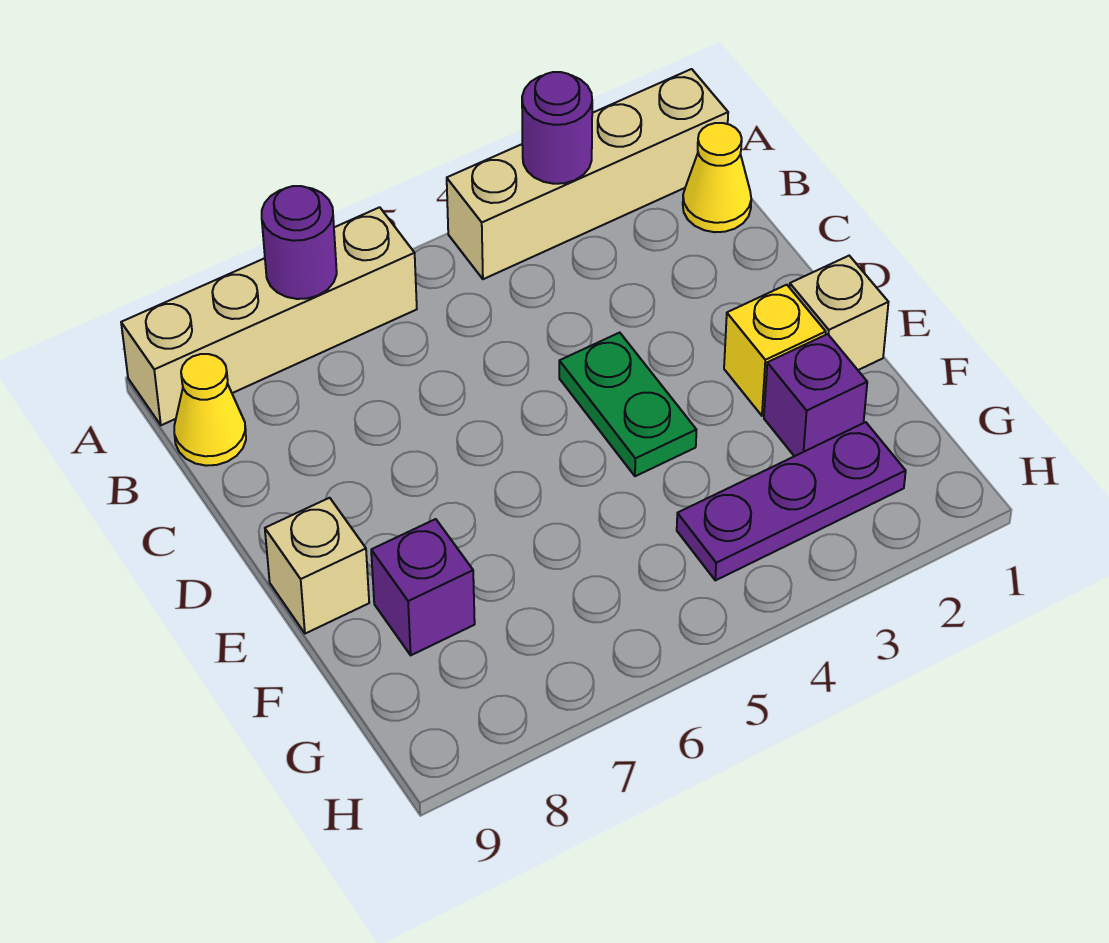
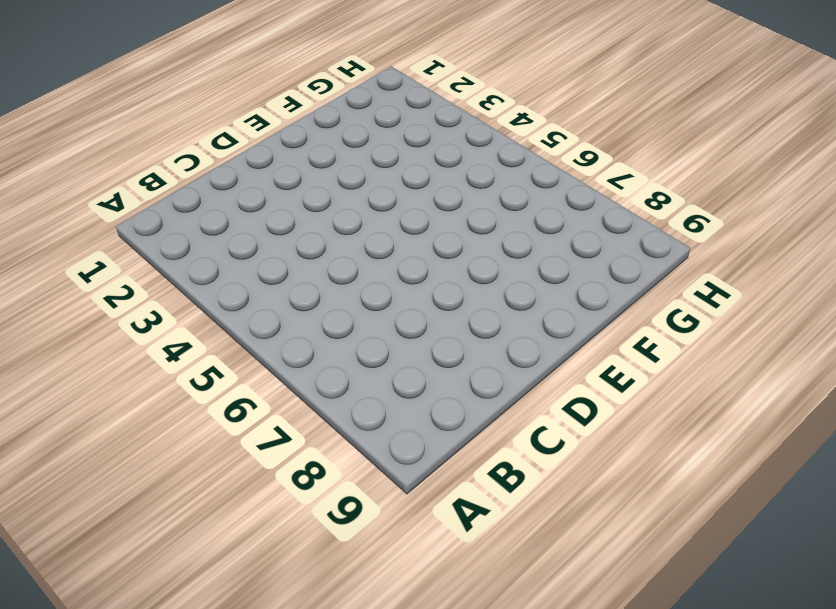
none -> tan 1x4 brick [447,69,728,279]
none -> tan 1x4 brick [121,207,417,425]
none -> yellow 1x1 cone [683,123,751,232]

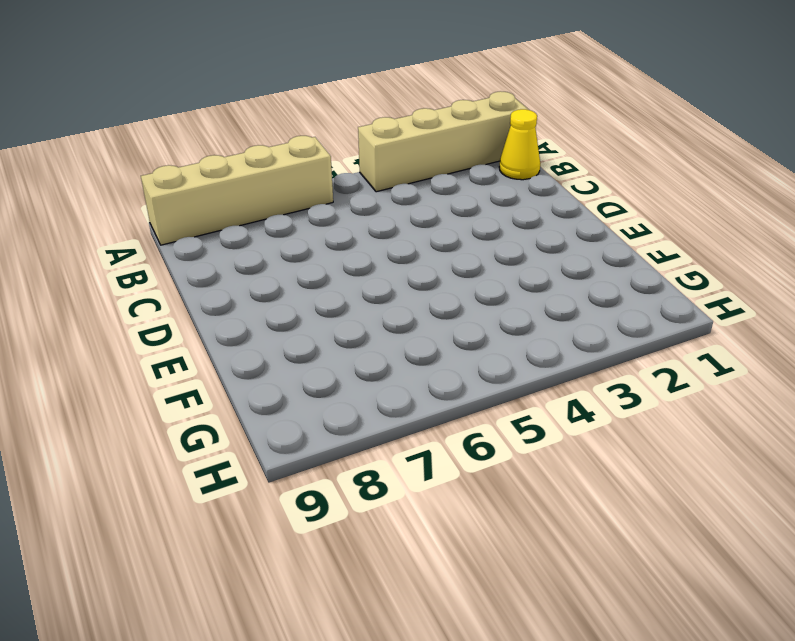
none -> yellow 1x1 cone [174,354,246,466]
none -> green 1x2 plate [559,333,696,476]
none -> tan 1x1 brick [790,256,888,370]

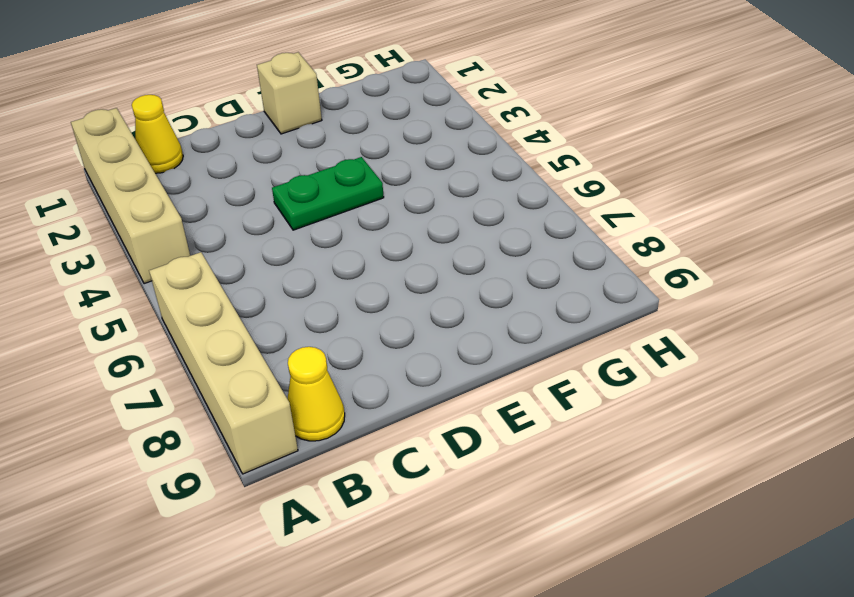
none -> yellow 1x1 brick [724,285,826,416]
none -> tan 1x1 brick [265,498,369,634]
none -> purple 1x1 brick [764,334,867,456]

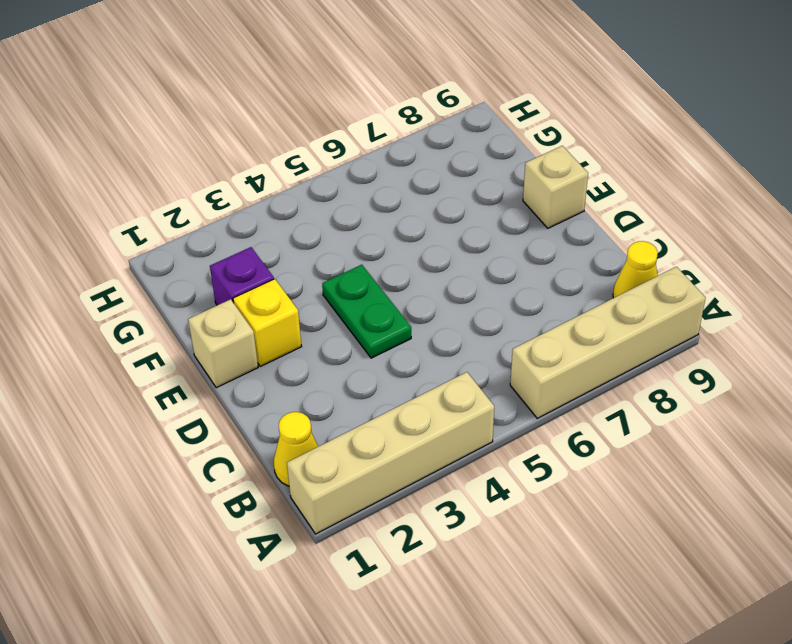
none -> purple 1x1 brick [371,519,475,655]
none -> purple 1x3 plate [677,422,906,580]
none -> purple 1x1 round brick [522,72,592,184]

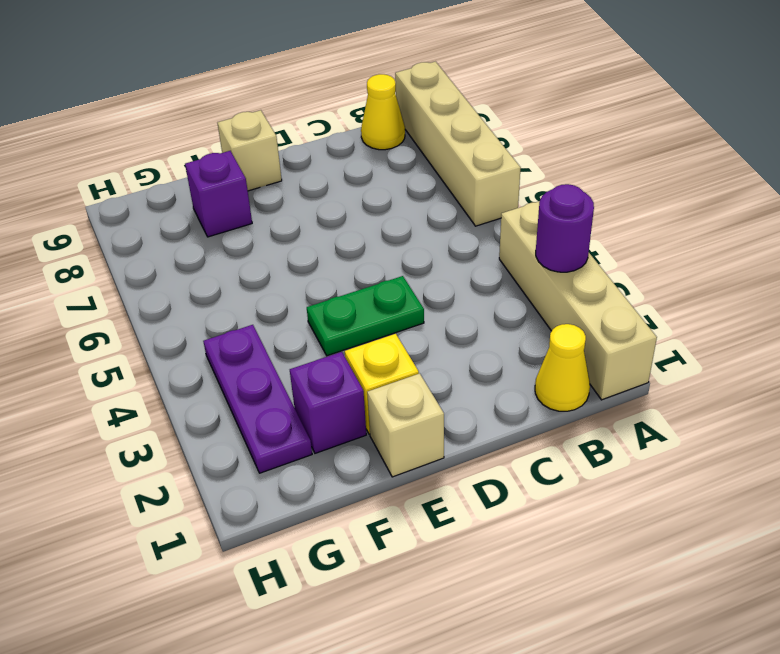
none -> purple 1x1 round brick [262,186,337,299]

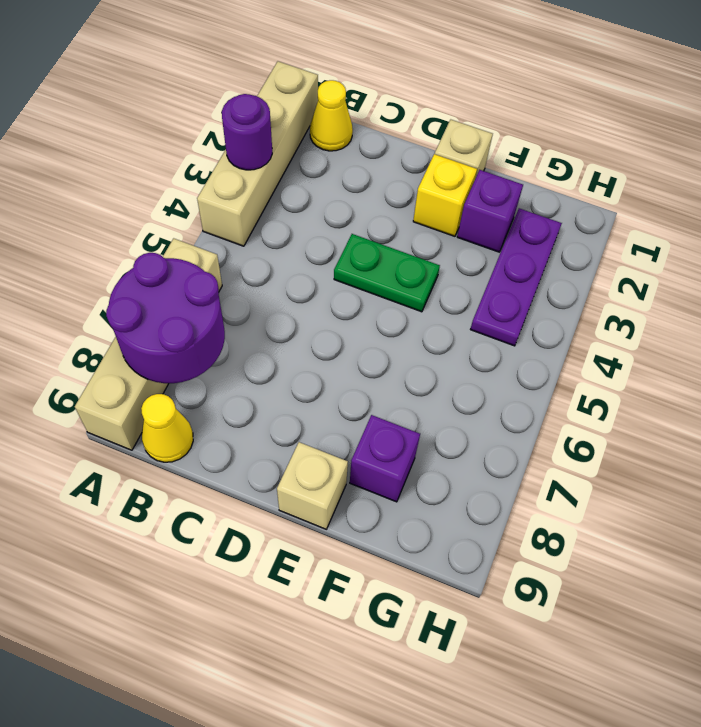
purple 2x2 round brick [106,253,225,383] -> purple 1x1 round brick [262,186,337,299]

